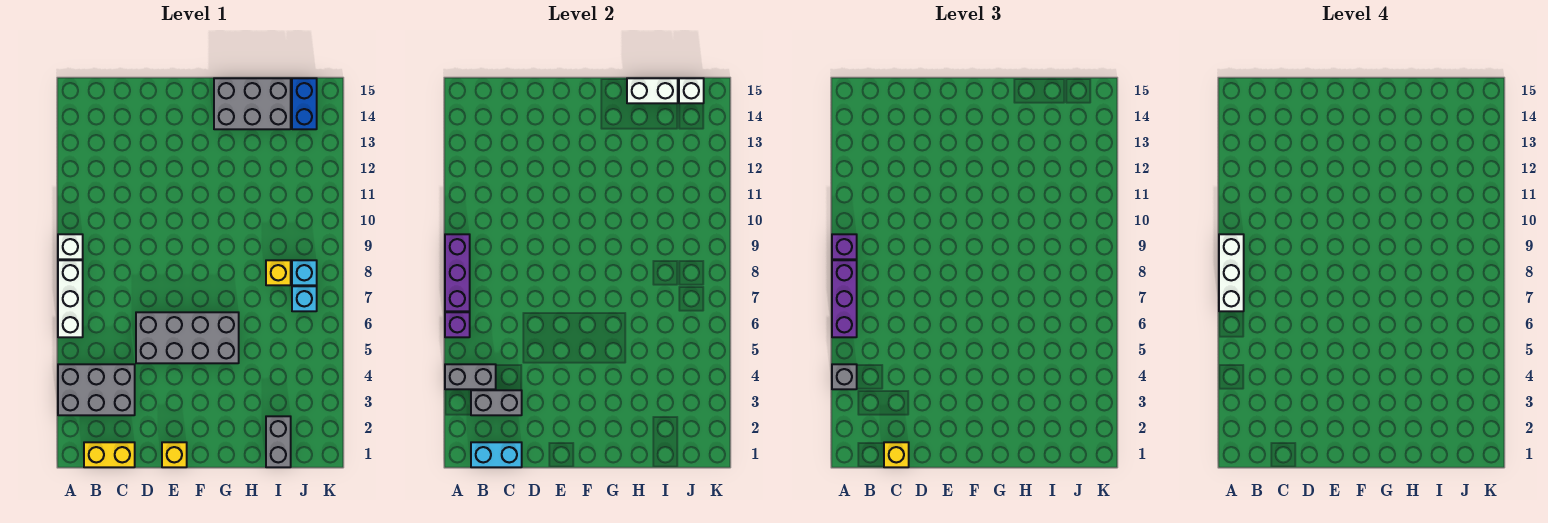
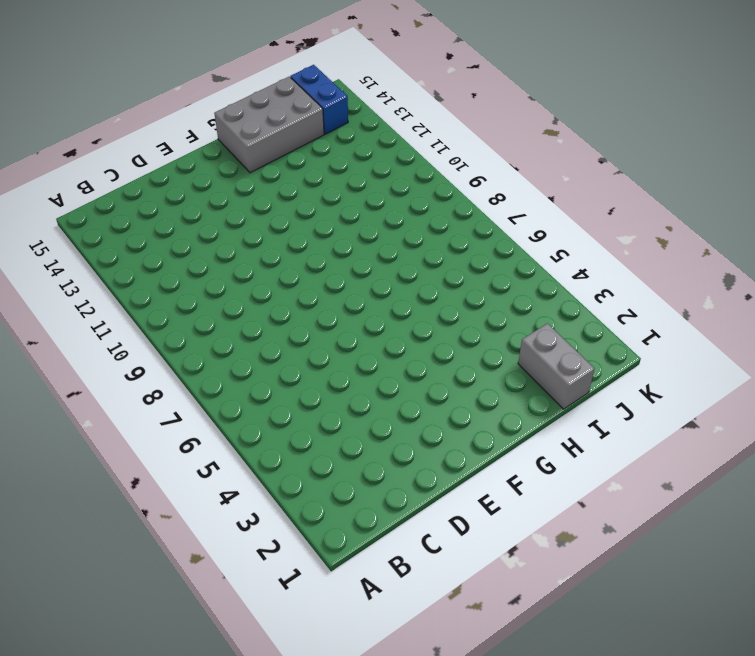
none -> grey 2x3 brick [58,364,135,415]
none -> white 1x3 brick [58,260,83,337]
none -> white 1x1 brick [58,234,83,259]

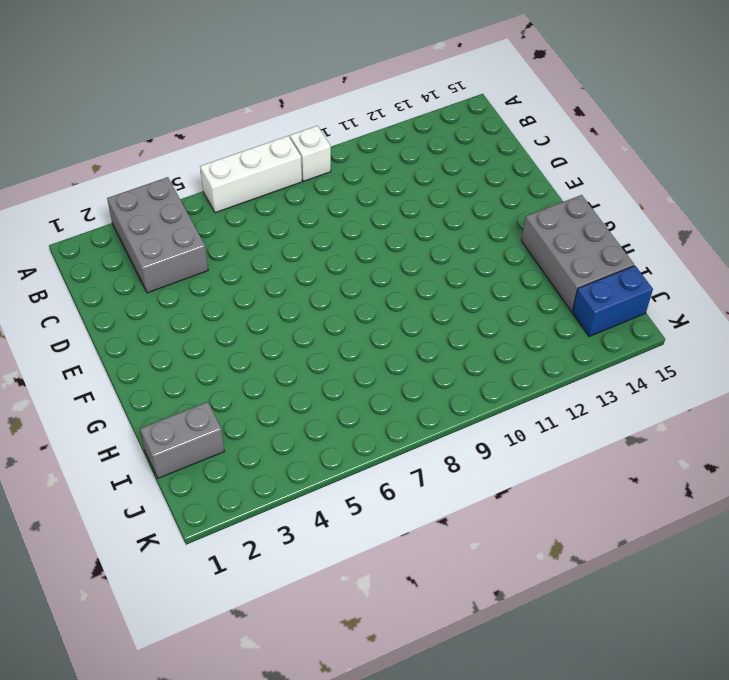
none -> yellow 1x2 brick [84,442,135,467]
none -> grey 2x4 brick [136,312,239,363]
none -> yellow 1x1 brick [162,442,187,467]

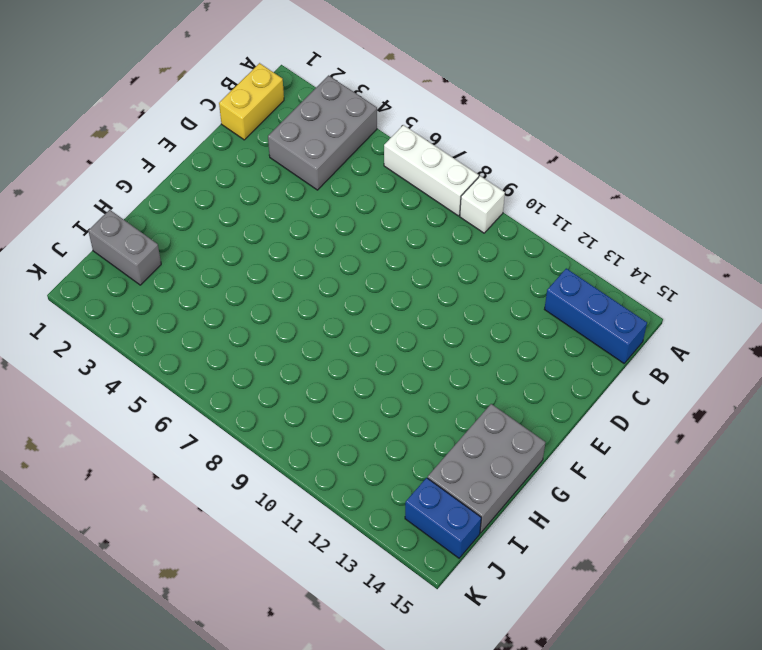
blue 1x3 brick [544,268,647,363] -> none
none -> grey 2x4 brick [136,312,239,363]
none -> yellow 1x1 brick [162,442,187,467]
none -> yellow 1x1 brick [266,260,291,285]

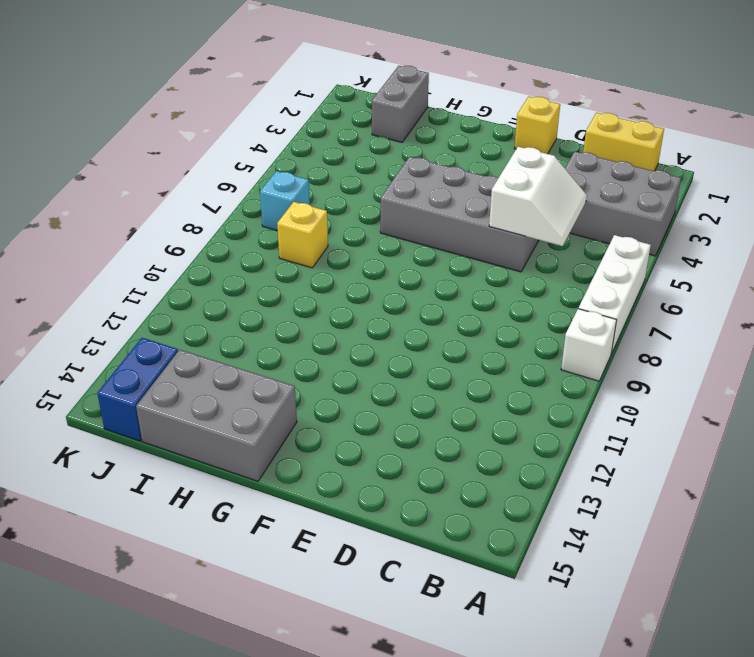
white 2x2 slope [489,147,587,246] -> none
none -> cyan 1x1 brick [292,260,317,285]
none -> grey 1x2 brick [445,364,496,389]
none -> purple 1x1 brick [445,312,470,337]

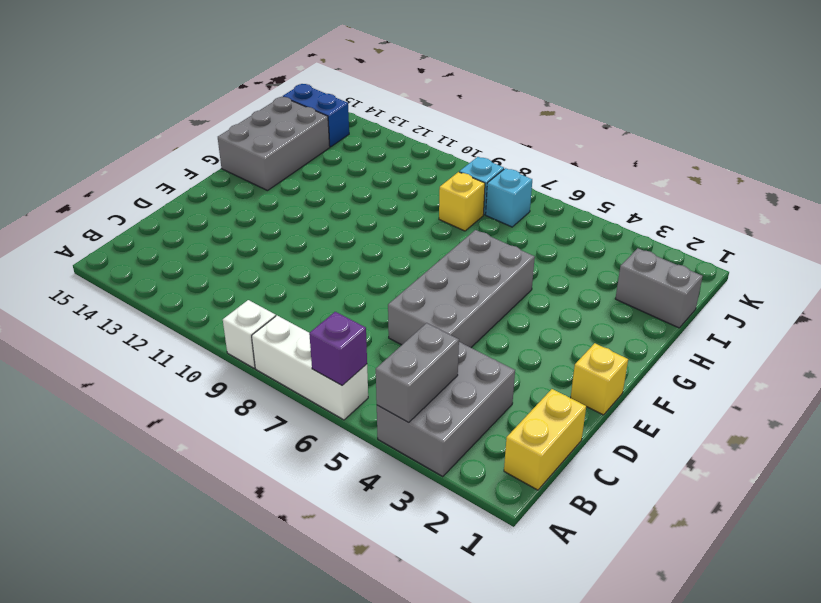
none -> purple 1x3 brick [445,234,470,311]
none -> cyan 1x2 brick [471,442,522,467]
none -> grey 1x2 brick [471,390,522,415]

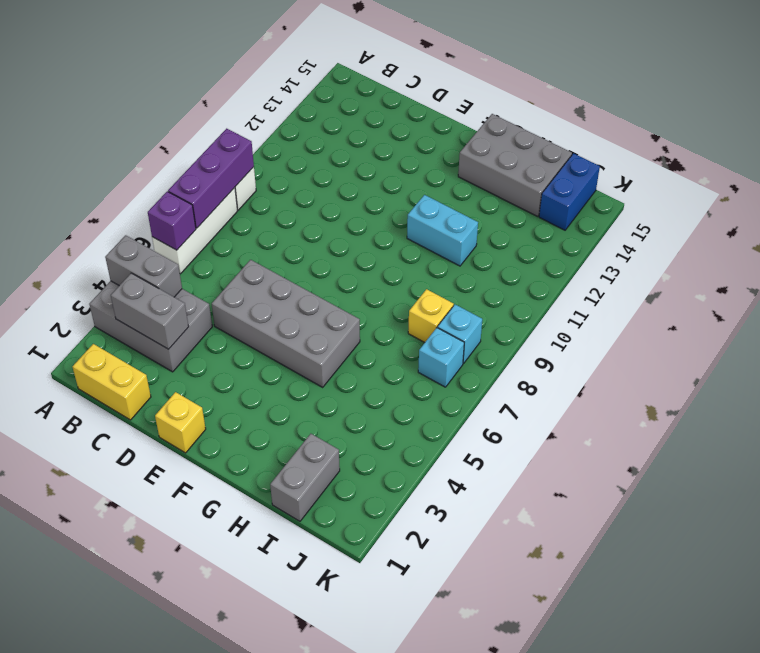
cyan 1x2 brick [407,195,478,266] -> cyan 1x2 brick moved to [471,442,522,467]
none -> white 1x2 brick [627,78,678,103]
none -> white 1x1 brick [679,78,704,103]
none -> grey 1x1 brick [832,364,857,389]

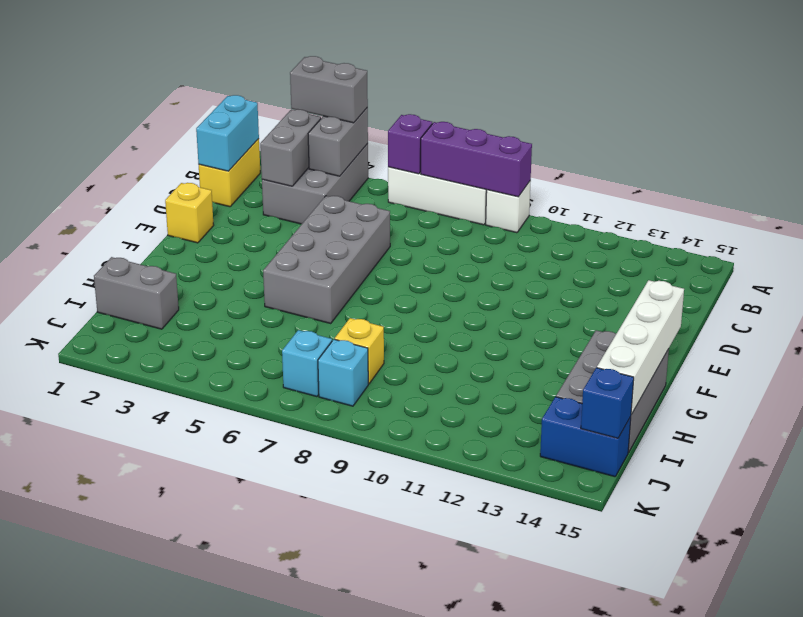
grey 1x2 brick [290,56,368,123] -> grey 1x1 brick [832,364,857,389]
white 1x4 brick [597,280,684,415] -> white 1x2 brick [627,78,678,103]
blue 1x1 brick [581,368,634,438] -> white 1x1 brick [679,78,704,103]
none -> purple 1x3 brick [832,260,857,337]
none -> purple 1x1 brick [832,234,857,259]
none -> yellow 1x1 brick [884,442,909,467]

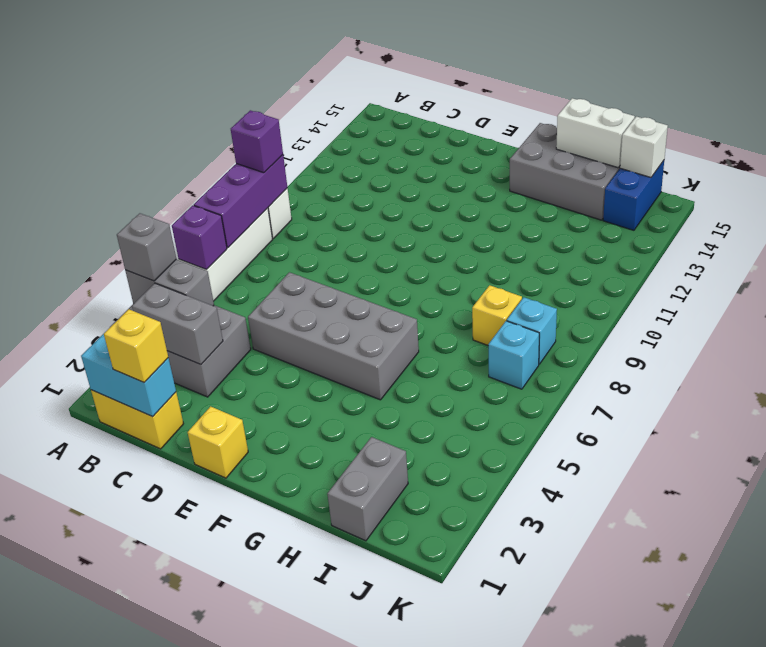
none -> purple 1x3 brick [832,260,857,337]
none -> white 1x3 brick [1219,234,1244,311]

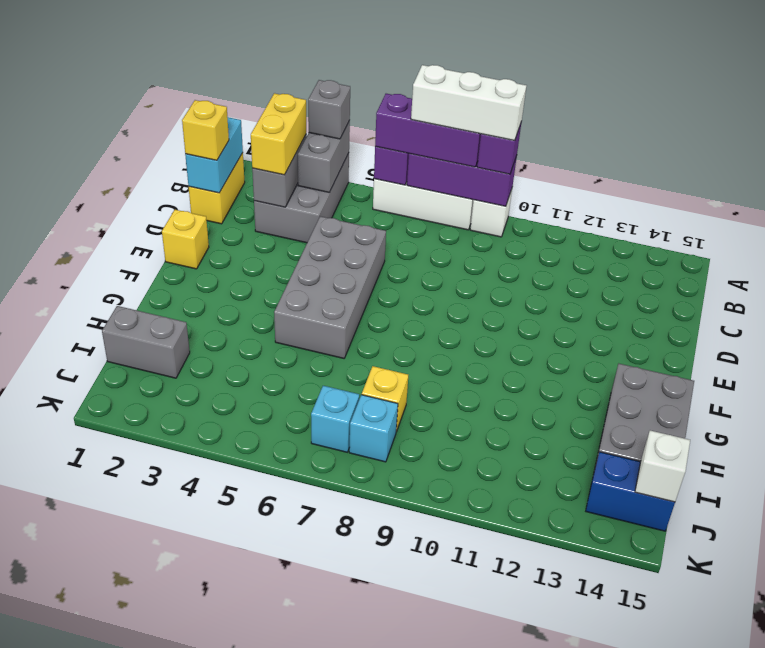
yellow 1x2 brick [251,93,306,175] -> none
none -> white 1x2 brick [627,78,678,103]

